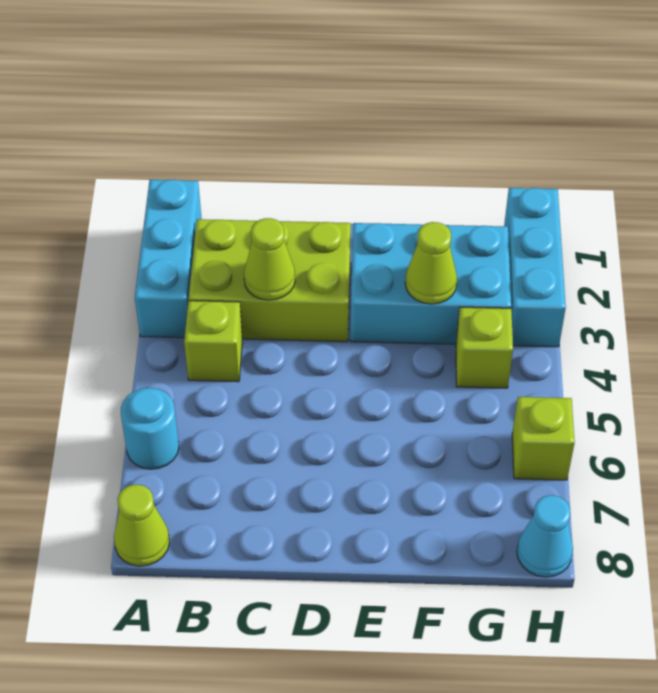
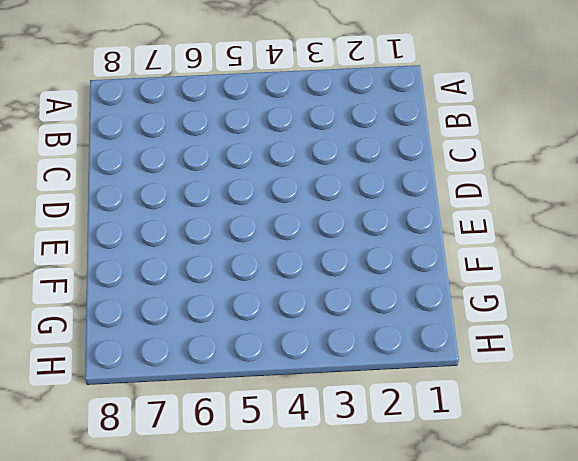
none -> cyan 1x3 brick [135,180,202,338]
none -> cyan 1x1 round brick [121,388,179,469]
none -> lime 1x1 cone [114,485,170,566]

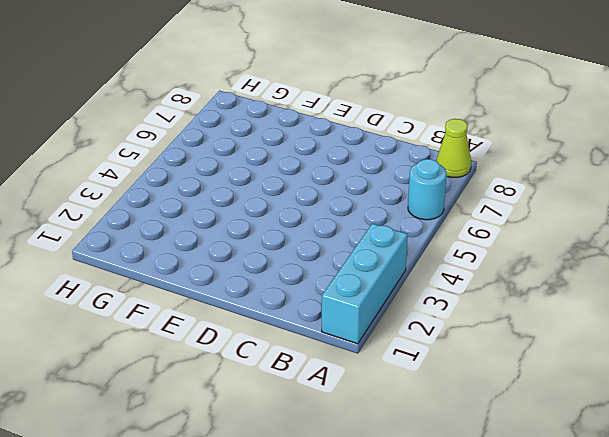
none -> lime 2x3 brick [189,219,351,342]
none -> lime 1x1 brick [184,301,242,382]
none -> cyan 2x3 brick [350,223,511,344]

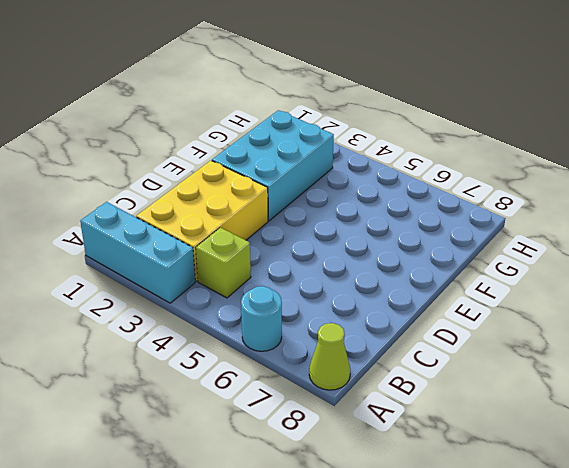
yellow 2x3 brick [136,161,268,281] -> lime 2x3 brick [189,219,351,342]
none -> lime 1x1 brick [456,307,513,388]
none -> cyan 1x3 brick [504,188,566,347]
none -> lime 1x1 brick [512,397,575,480]

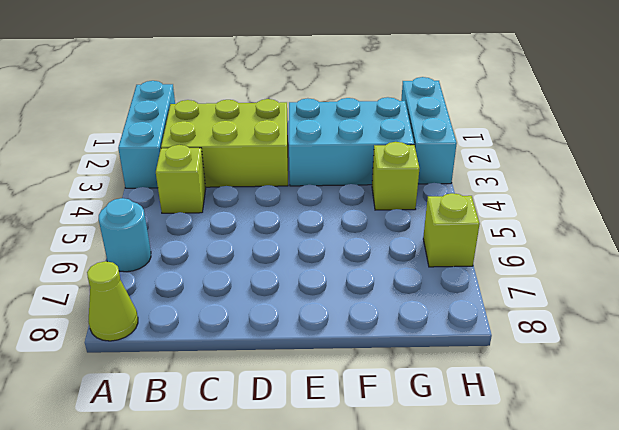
none -> cyan 1x1 cone [517,495,573,577]
none -> lime 1x1 cone [244,218,295,300]
none -> lime 1x1 cone [405,222,457,304]

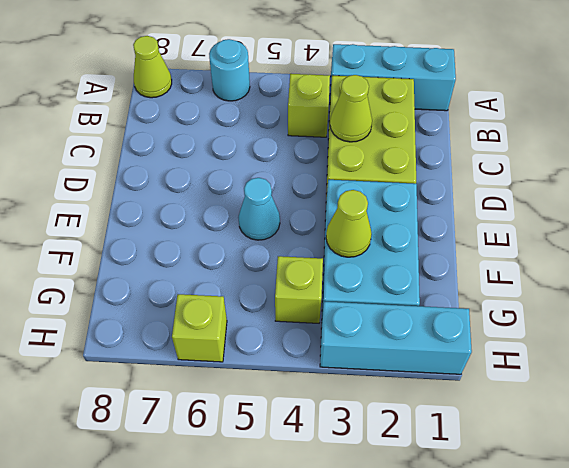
cyan 1x1 cone [238,178,280,240] -> cyan 1x1 cone moved to [517,495,573,577]

